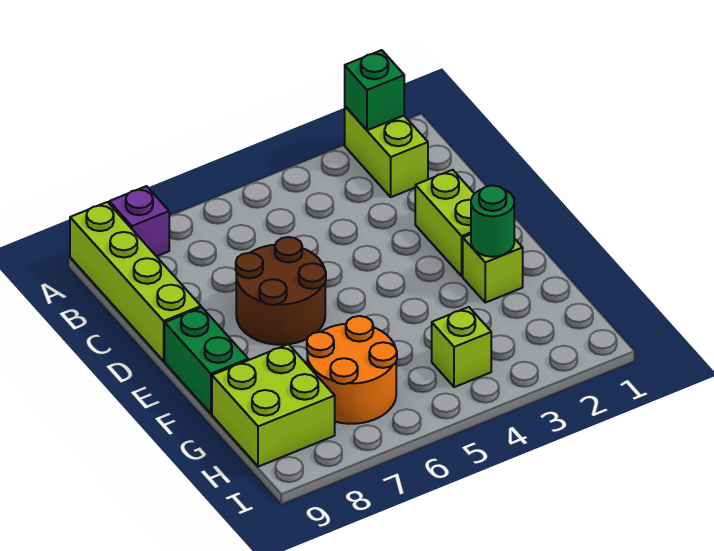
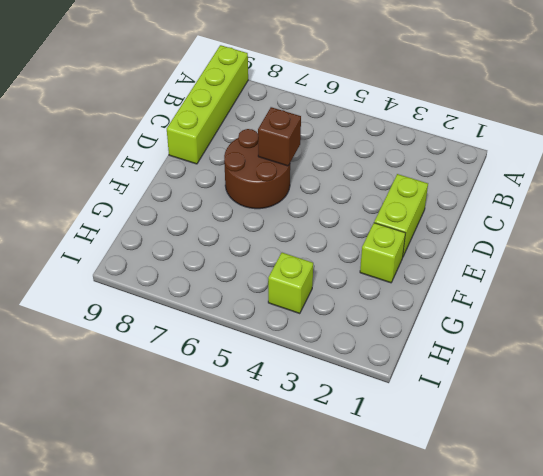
brown 1x1 brick [258,107,301,166] -> none
none -> lime 1x2 brick [345,106,428,197]
none -> purple 1x1 brick [109,186,169,256]
none -> green 1x2 brick [165,307,248,414]

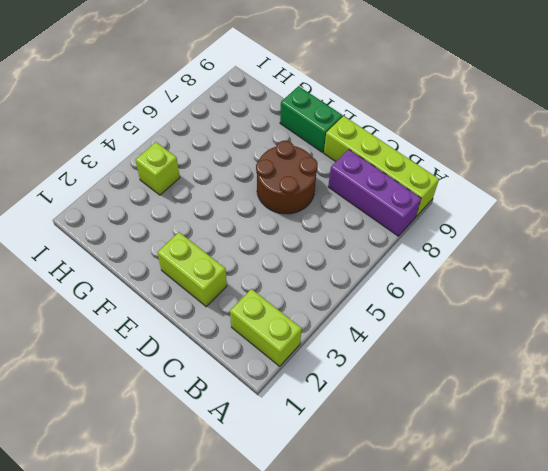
purple 1x3 brick [328,149,421,236] -> purple 1x1 brick [109,186,169,256]
none -> lime 1x1 brick [463,234,523,303]
none -> orange 2x2 round brick [307,316,397,424]
none -> lime 2x2 brick [212,344,335,467]

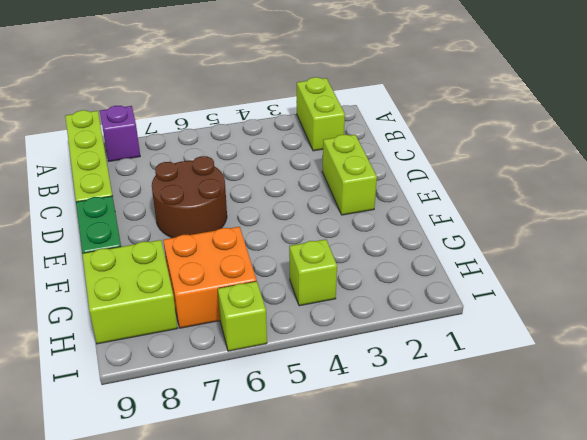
orange 2x2 brick [163,227,257,328] -> orange 2x2 round brick [307,316,397,424]
lime 1x1 brick [218,281,267,351] -> lime 1x1 brick moved to [463,234,523,303]
none -> green 1x1 brick [345,50,404,130]
none -> green 1x1 round brick [471,185,514,257]

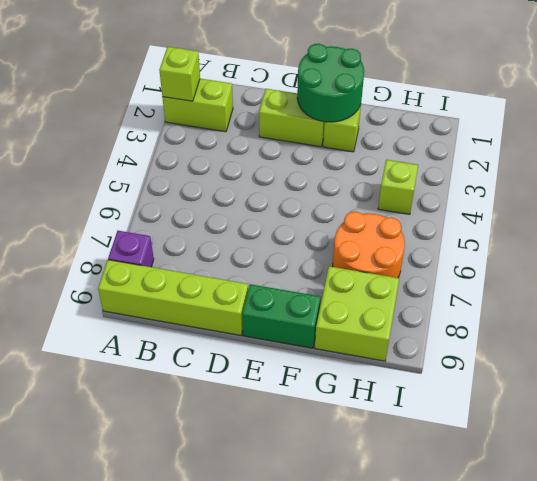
lime 1x1 brick [159,47,200,101] -> green 1x1 brick [345,50,404,130]
green 2x2 round brick [297,44,364,122] -> green 1x1 round brick [471,185,514,257]
none -> brown 2x2 round brick [236,237,326,345]

